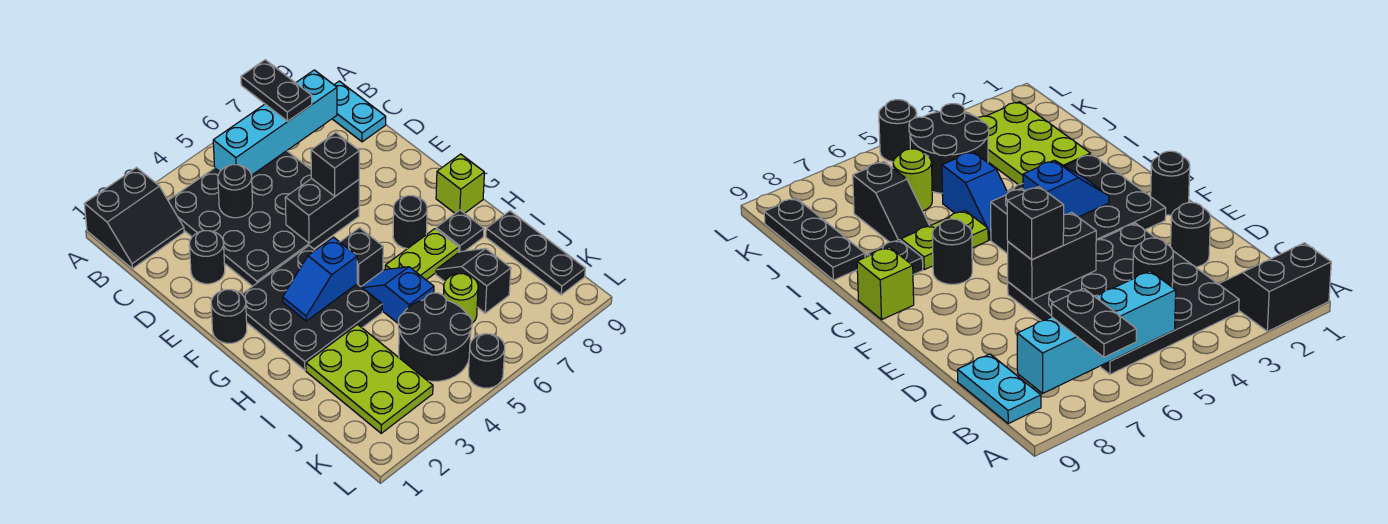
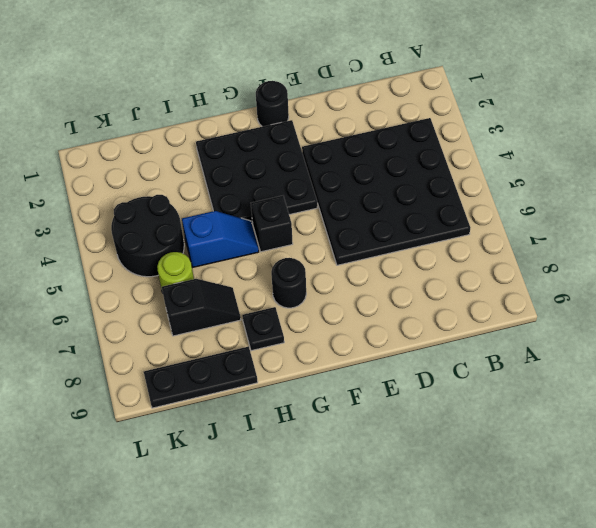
none -> black 2x2 slope [84,168,184,269]
none -> cyan 1x2 plate [333,81,386,142]
none -> black 1x1 round brick [189,231,225,284]

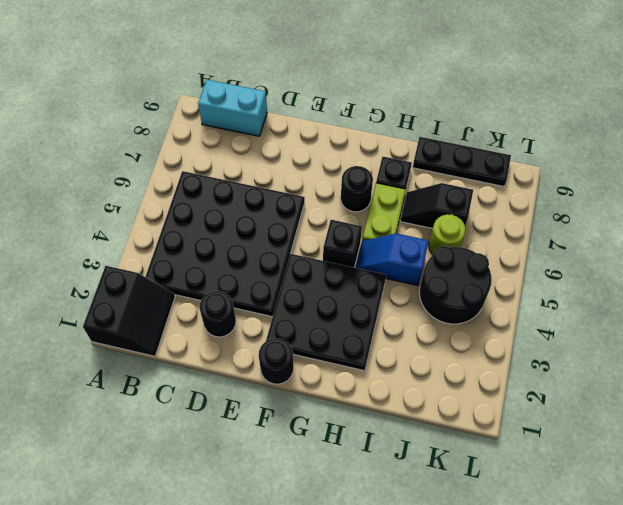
cyan 1x2 brick [198,80,267,136] -> cyan 1x2 plate [333,81,386,142]
none -> lime 1x1 brick [436,154,484,213]
none -> lime 2x3 plate [306,325,433,433]
none -> black 1x1 round brick [469,334,505,388]

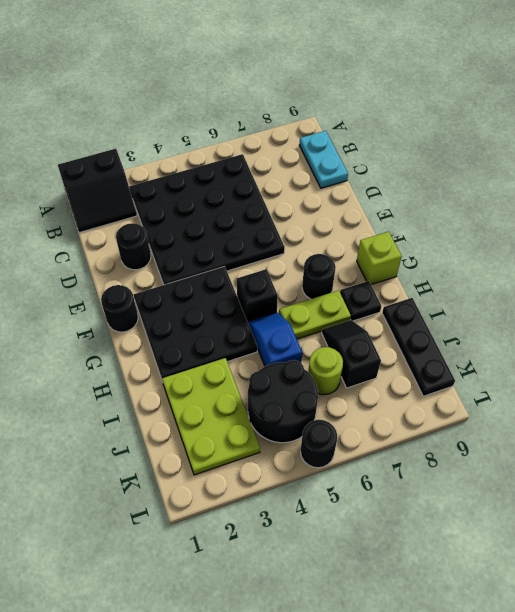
none -> cyan 1x4 brick [213,70,337,175]
none -> black 1x1 round brick [218,165,253,218]
none -> black 1x2 brick [285,178,359,243]

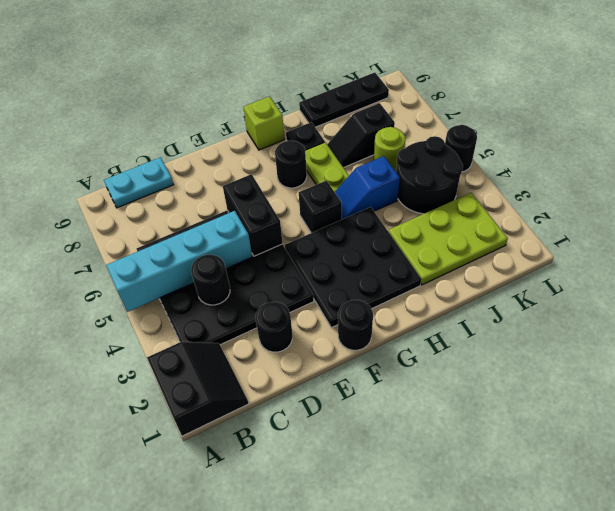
cyan 1x4 brick [106,211,252,312] -> cyan 1x4 brick turned to [213,70,337,175]
none -> blue 1x2 slope [283,237,357,321]
none -> black 1x2 plate [241,60,312,121]
none -> black 1x1 brick [311,133,359,196]

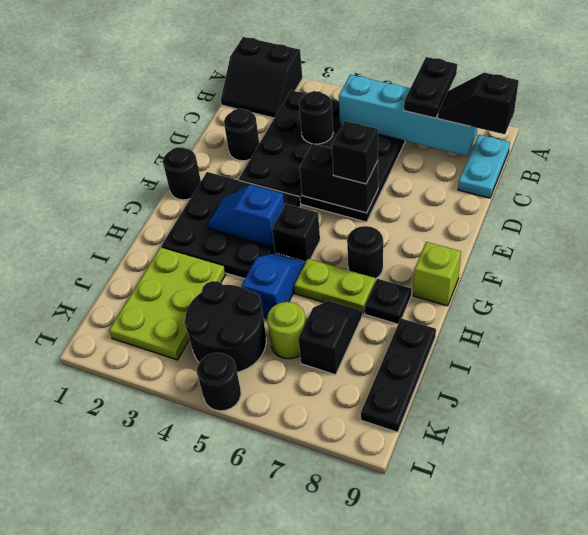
black 1x2 slope [438,73,519,134] -> none

